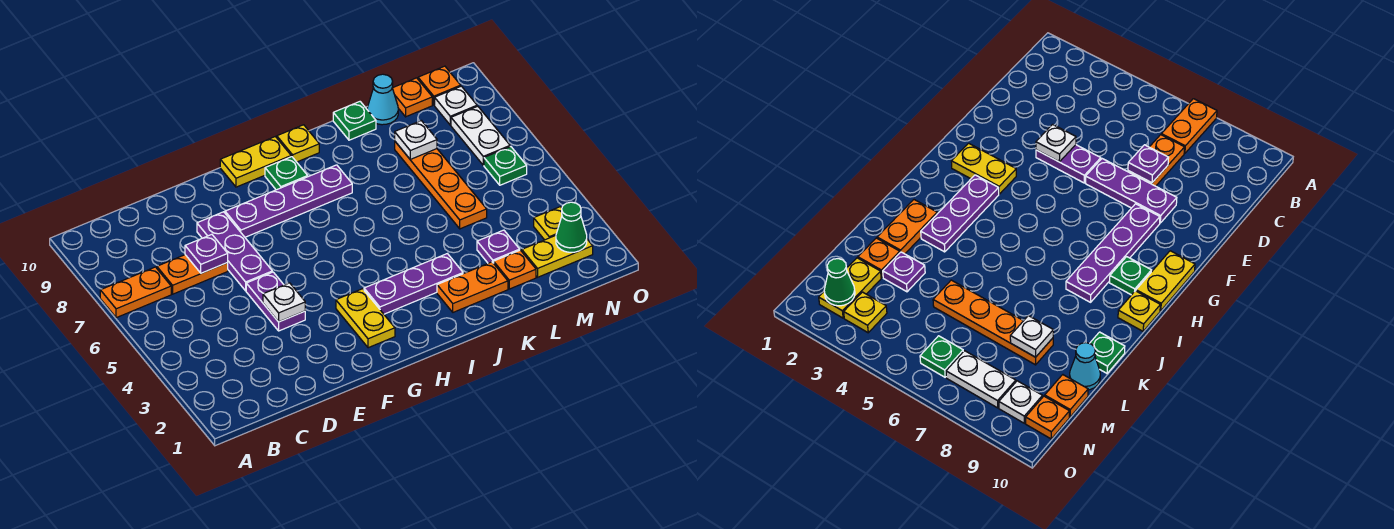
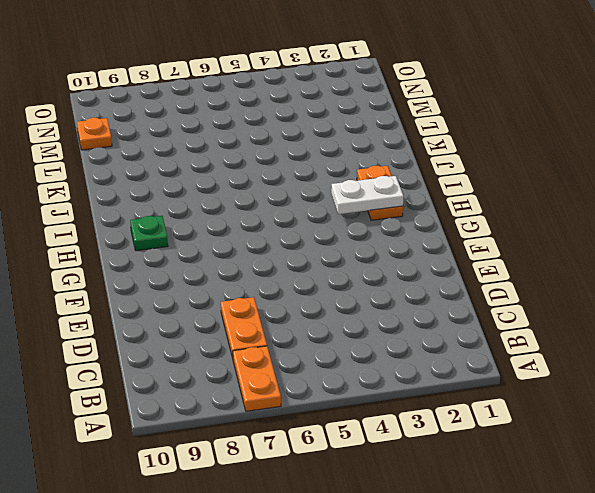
orange 1x2 plate [357,166,403,220] -> orange 1x2 plate moved to [437,262,508,312]
white 1x2 plate [331,176,403,214] -> white 1x2 plate moved to [451,106,510,165]
none -> purple 1x2 plate [246,272,305,331]
none -> purple 1x3 plate [197,212,272,291]
none -> purple 1x4 plate [225,165,352,237]

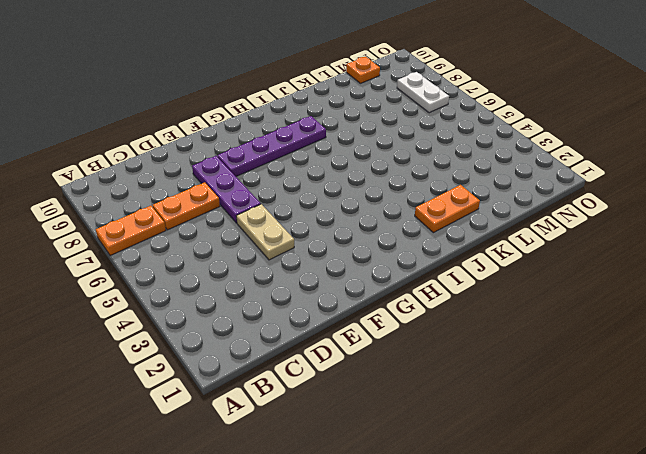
tan 1x2 plate [236,204,294,260] -> purple 1x2 plate [246,272,305,331]
none -> yellow 1x2 plate [336,289,395,348]
none -> yellow 1x2 plate [220,137,291,187]
none -> purple 1x3 plate [364,254,463,314]

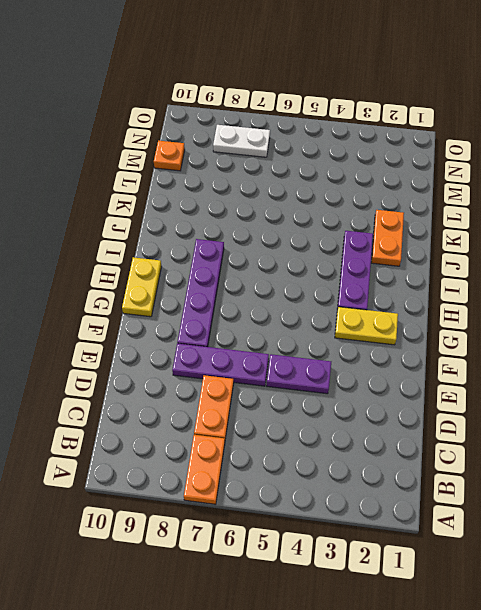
none -> green 1x1 plate [265,157,308,190]
none -> yellow 1x1 plate [277,125,319,162]
none -> green 1x1 plate [333,102,376,140]

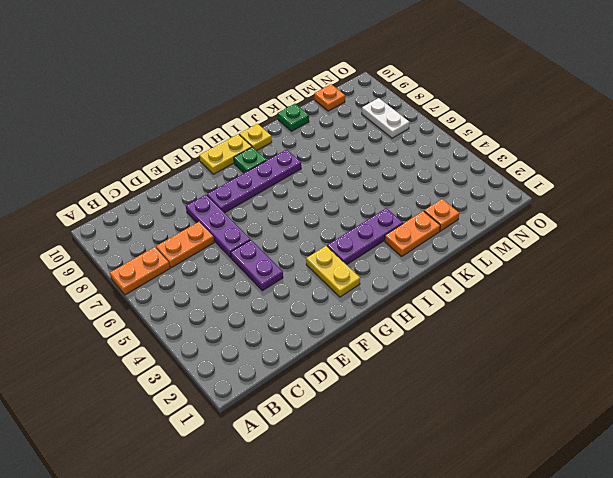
none -> purple 1x1 plate [477,230,520,263]
none -> orange 1x4 plate [395,142,487,229]
none -> cyan 1x1 cone [367,74,398,125]

